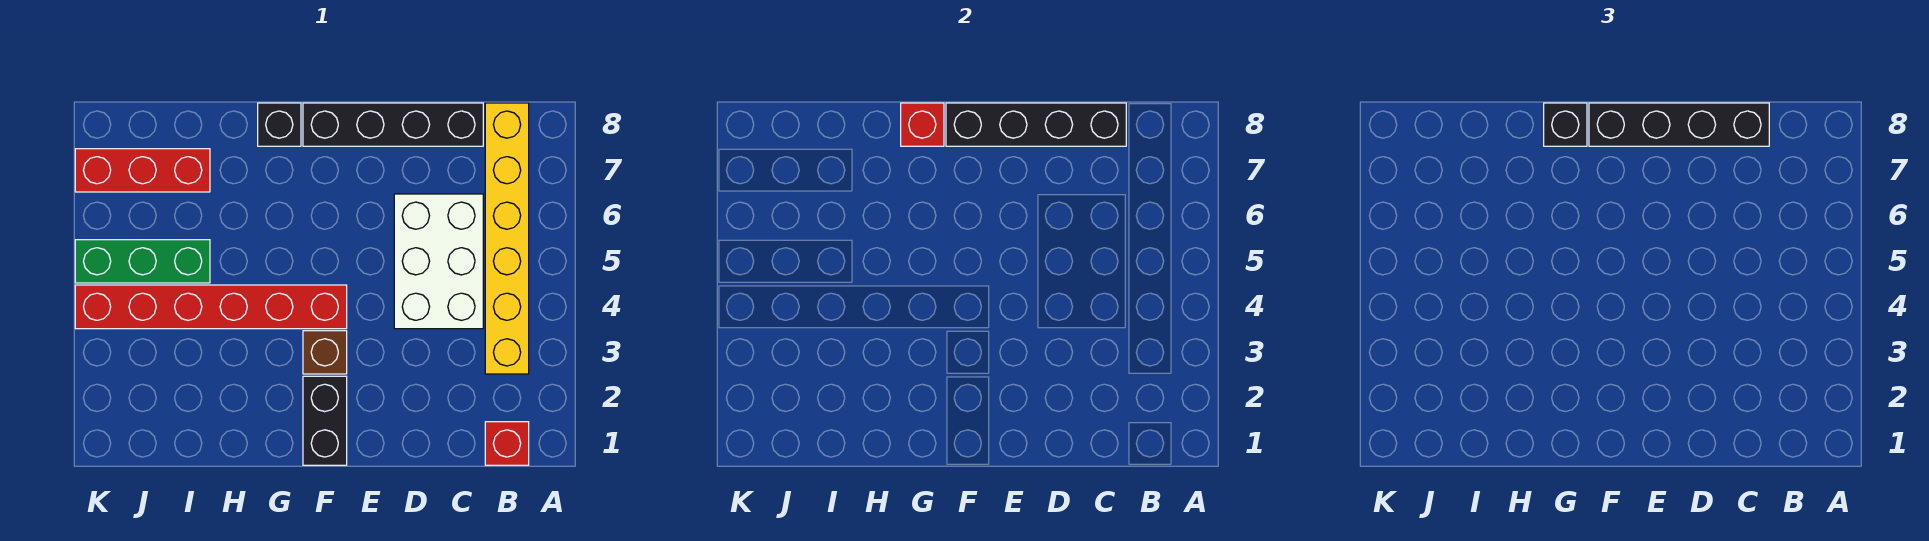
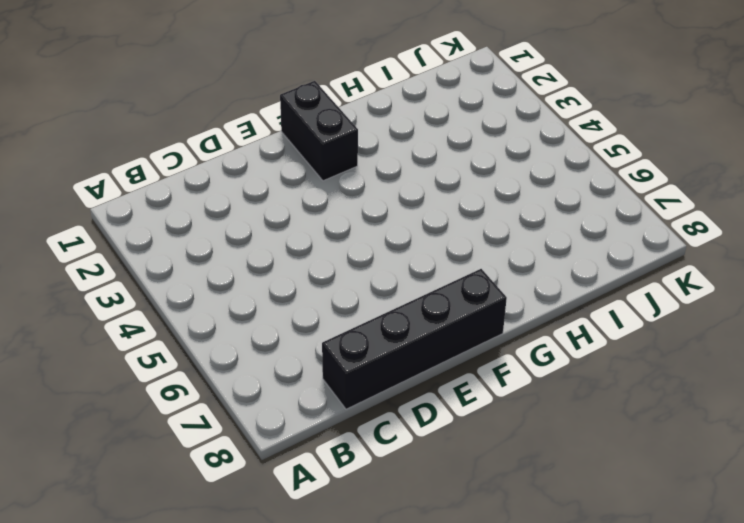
none -> red 1x1 brick [485,422,529,465]
none -> yellow 1x6 brick [485,103,529,374]
none -> white 2x3 brick [394,194,483,329]

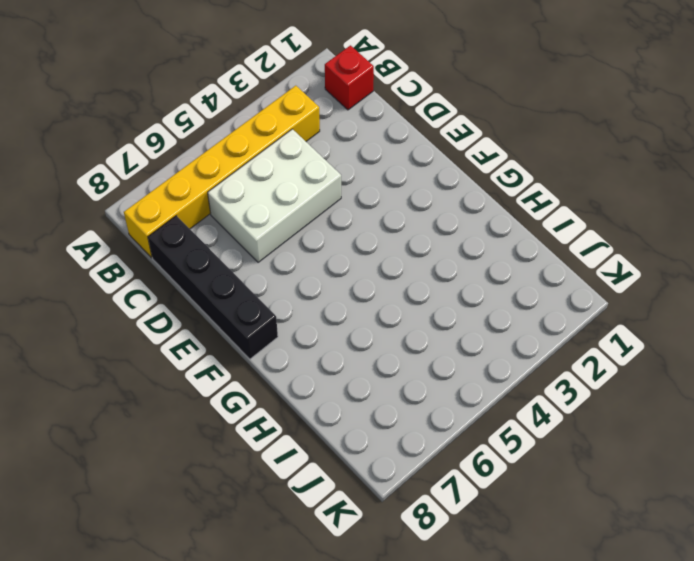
none -> black 1x2 brick [303,376,347,465]
none -> brown 1x1 brick [303,331,347,374]
none -> red 1x6 brick [75,285,347,329]

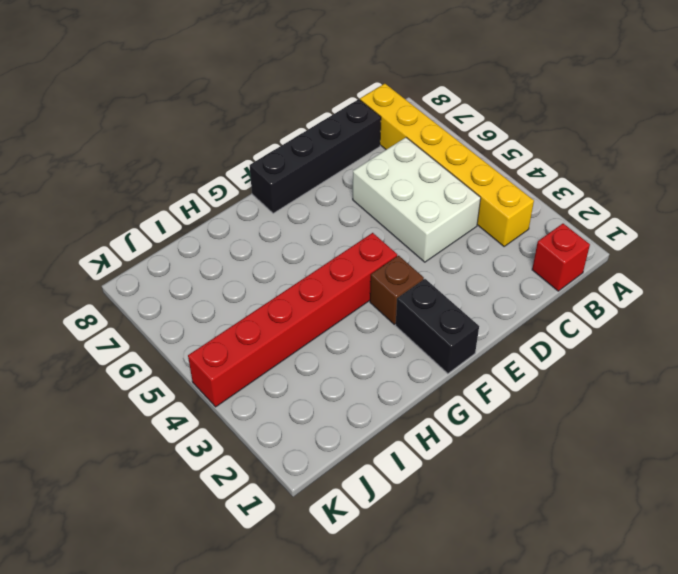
none -> black 1x1 brick [258,103,301,146]
none -> green 1x3 brick [75,240,210,283]
none -> red 1x3 brick [75,149,210,192]

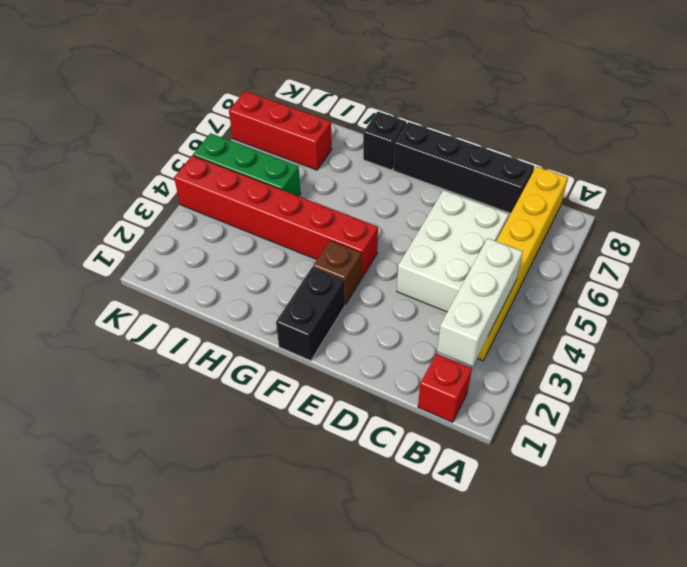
white 1x3 brick [437,238,523,366] -> none
none -> black 1x4 brick [946,103,1126,146]
none -> red 1x1 brick [901,103,944,146]
none -> black 1x4 brick [1589,103,1769,146]

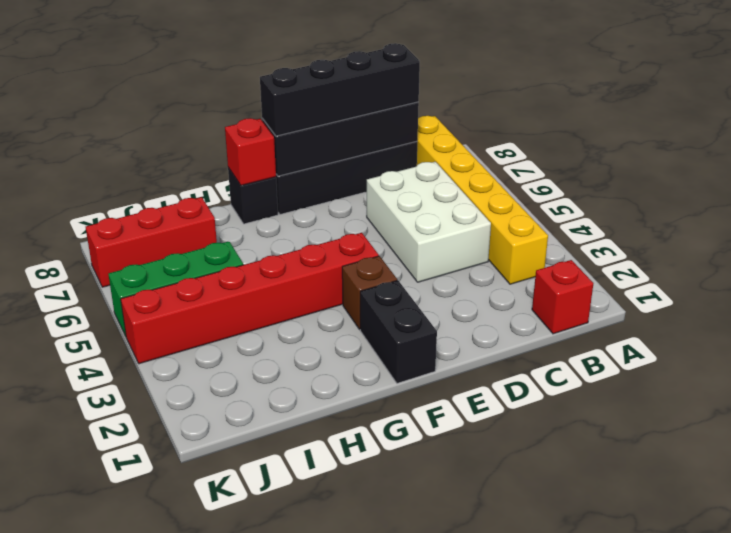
none -> black 1x1 brick [1544,103,1587,146]

